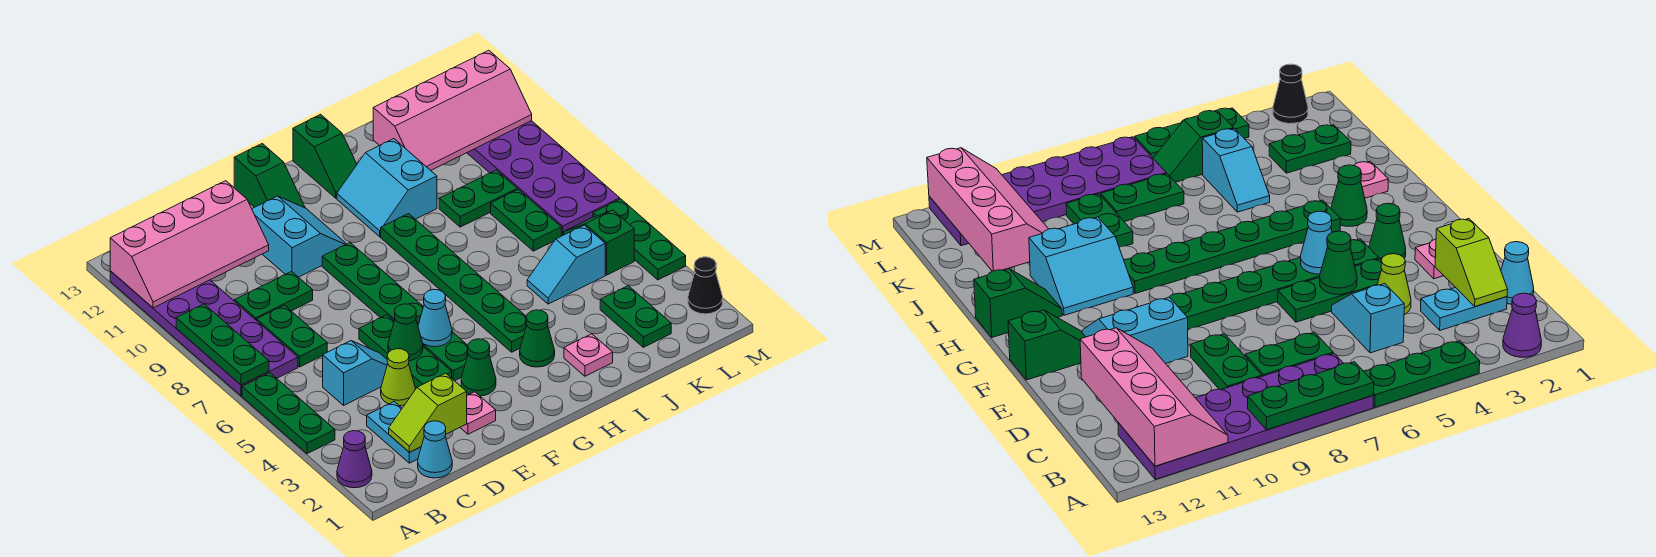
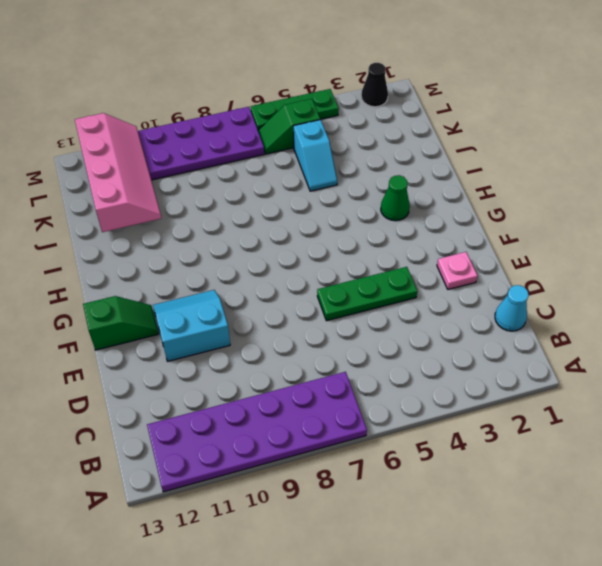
none -> purple 1x1 cone [337,431,372,488]
none -> green 1x3 plate [242,373,335,454]
none -> cyan 1x2 plate [367,401,421,463]
none -> cyan 1x2 slope [323,341,388,405]

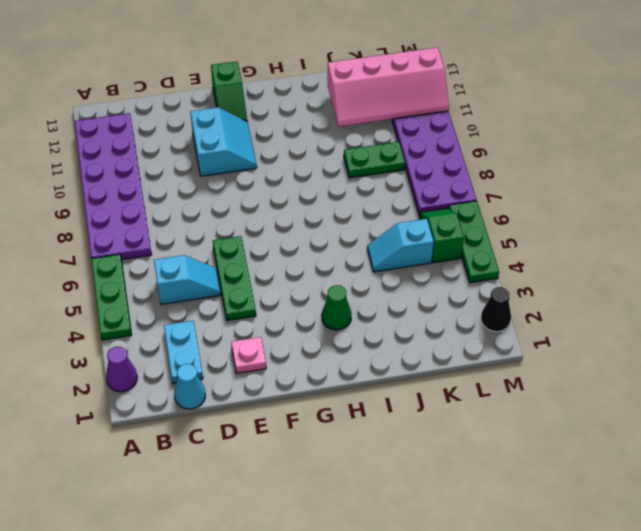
none -> green 1x2 plate [257,305,327,367]
none -> green 1x2 plate [235,271,313,321]
none -> lime 1x1 cone [381,349,416,406]
none -> green 1x1 cone [461,339,496,396]

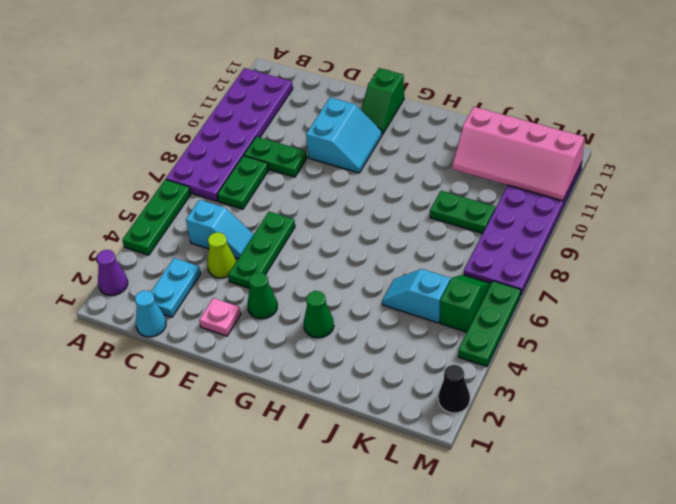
none -> green 1x6 plate [322,243,468,381]
none -> green 1x6 plate [381,214,526,352]
none -> cyan 2x2 slope [337,139,437,237]
none -> green 1x2 slope [293,115,357,198]

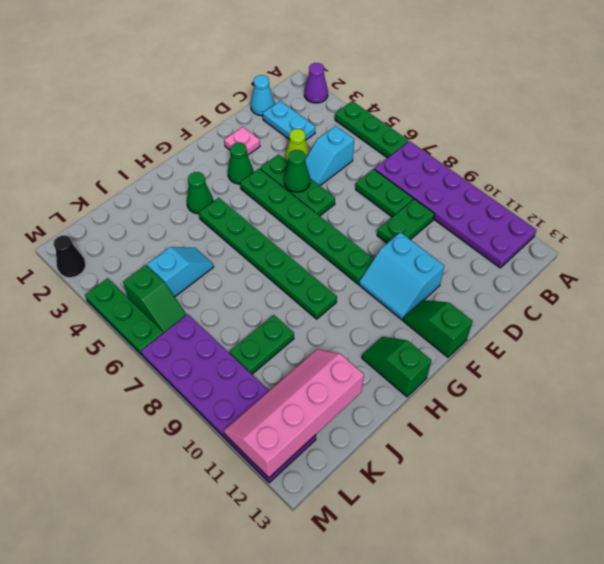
none -> cyan 2x2 slope [337,139,437,237]
none -> pink 1x1 plate [564,334,613,376]
none -> green 1x2 plate [600,286,671,347]
none -> green 1x2 plate [491,189,561,251]

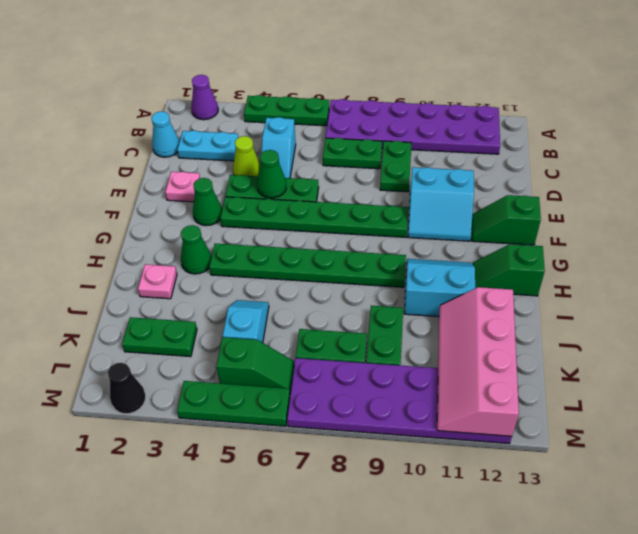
none -> green 1x3 plate [176,304,269,385]
none -> pink 2x4 slope [110,181,269,308]
none -> lime 1x2 slope [389,373,467,452]
none -> cyan 1x1 cone [418,289,452,347]

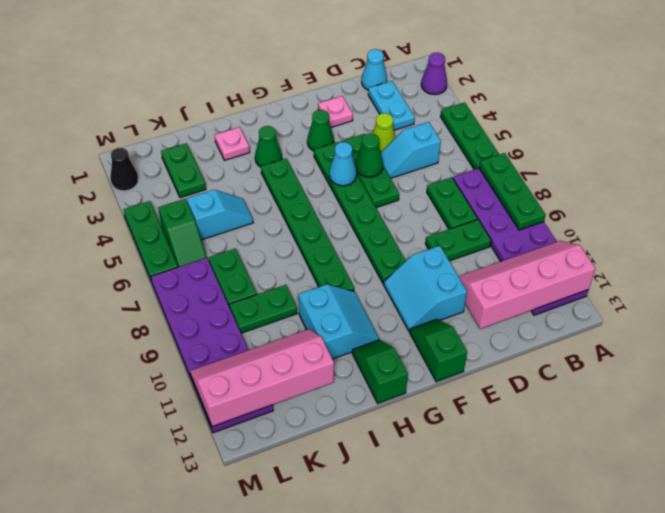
none -> lime 1x2 slope [389,373,467,452]

